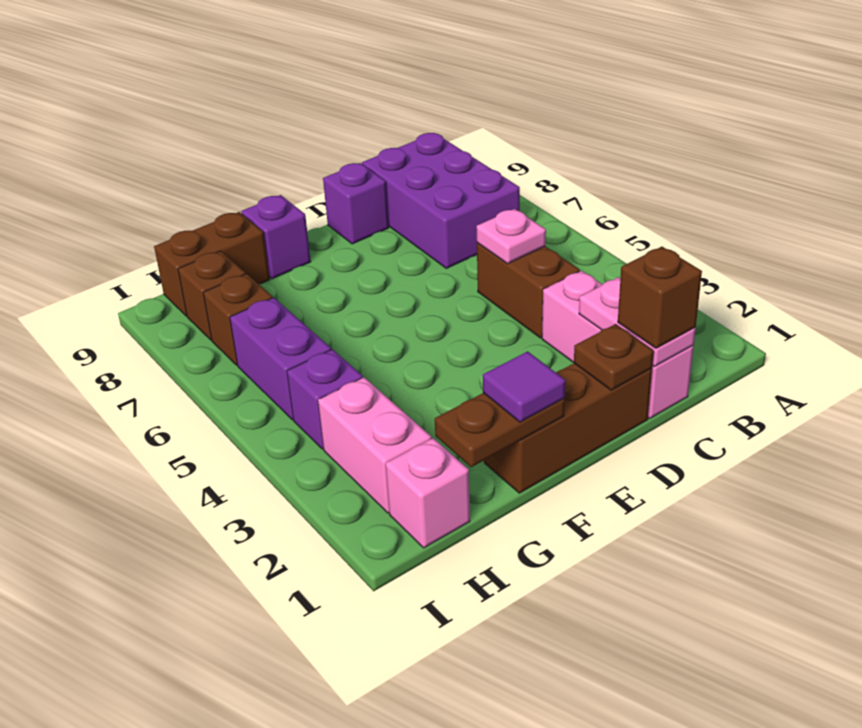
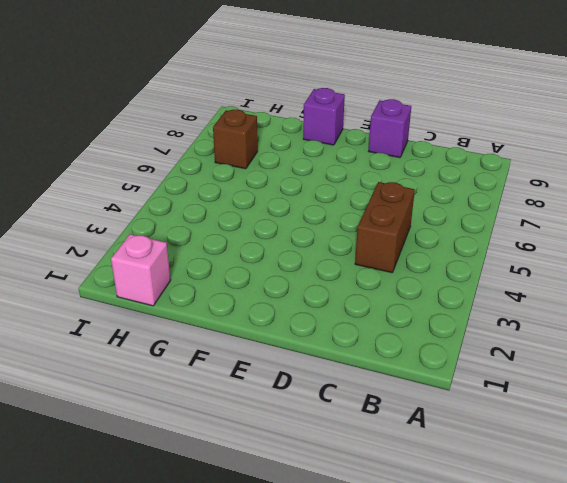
none -> purple 2x3 brick [362,133,520,268]
none -> pink 1x3 brick [542,271,694,419]
none -> brown 1x3 brick [484,363,652,493]

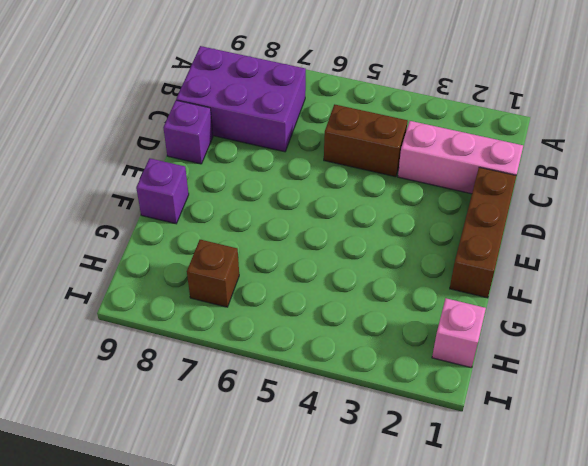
none -> brown 1x2 brick [154,212,270,316]
none -> pink 1x2 brick [318,377,431,513]
none -> purple 1x1 brick [287,349,363,449]

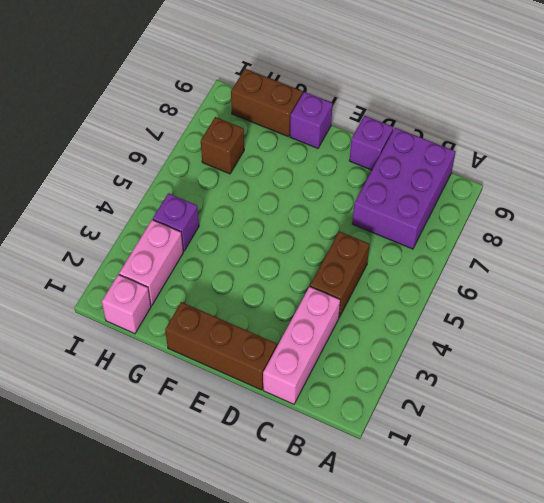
none -> purple 1x2 brick [230,298,331,420]
none -> brown 1x1 brick [178,251,246,340]
none -> pink 1x2 plate [579,277,696,366]

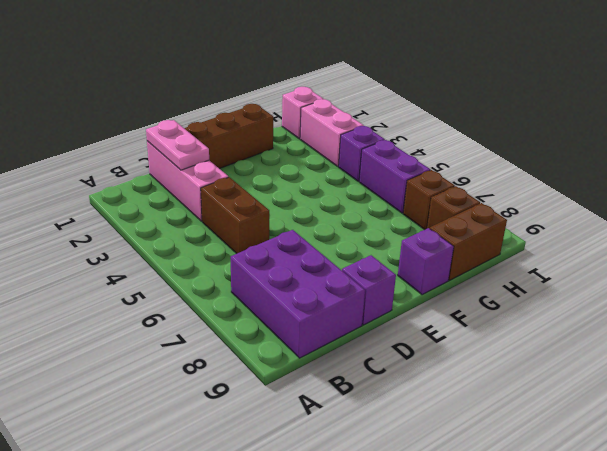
none -> pink 1x1 plate [477,209,546,264]
none -> brown 1x1 plate [574,324,654,390]
none -> brown 1x2 plate [435,393,565,467]

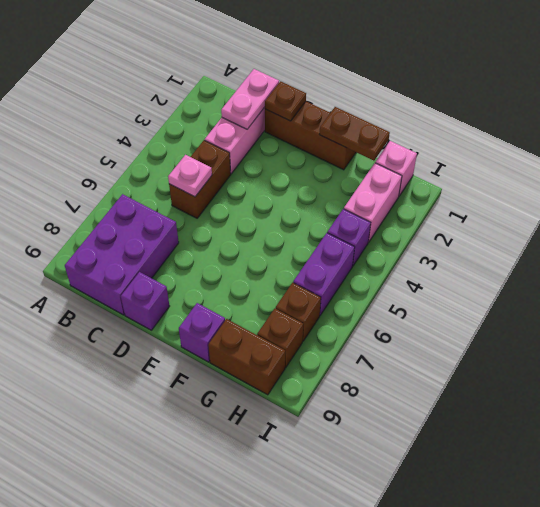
none -> brown 1x1 brick [618,247,702,348]
none -> purple 1x1 tile [483,351,565,422]

